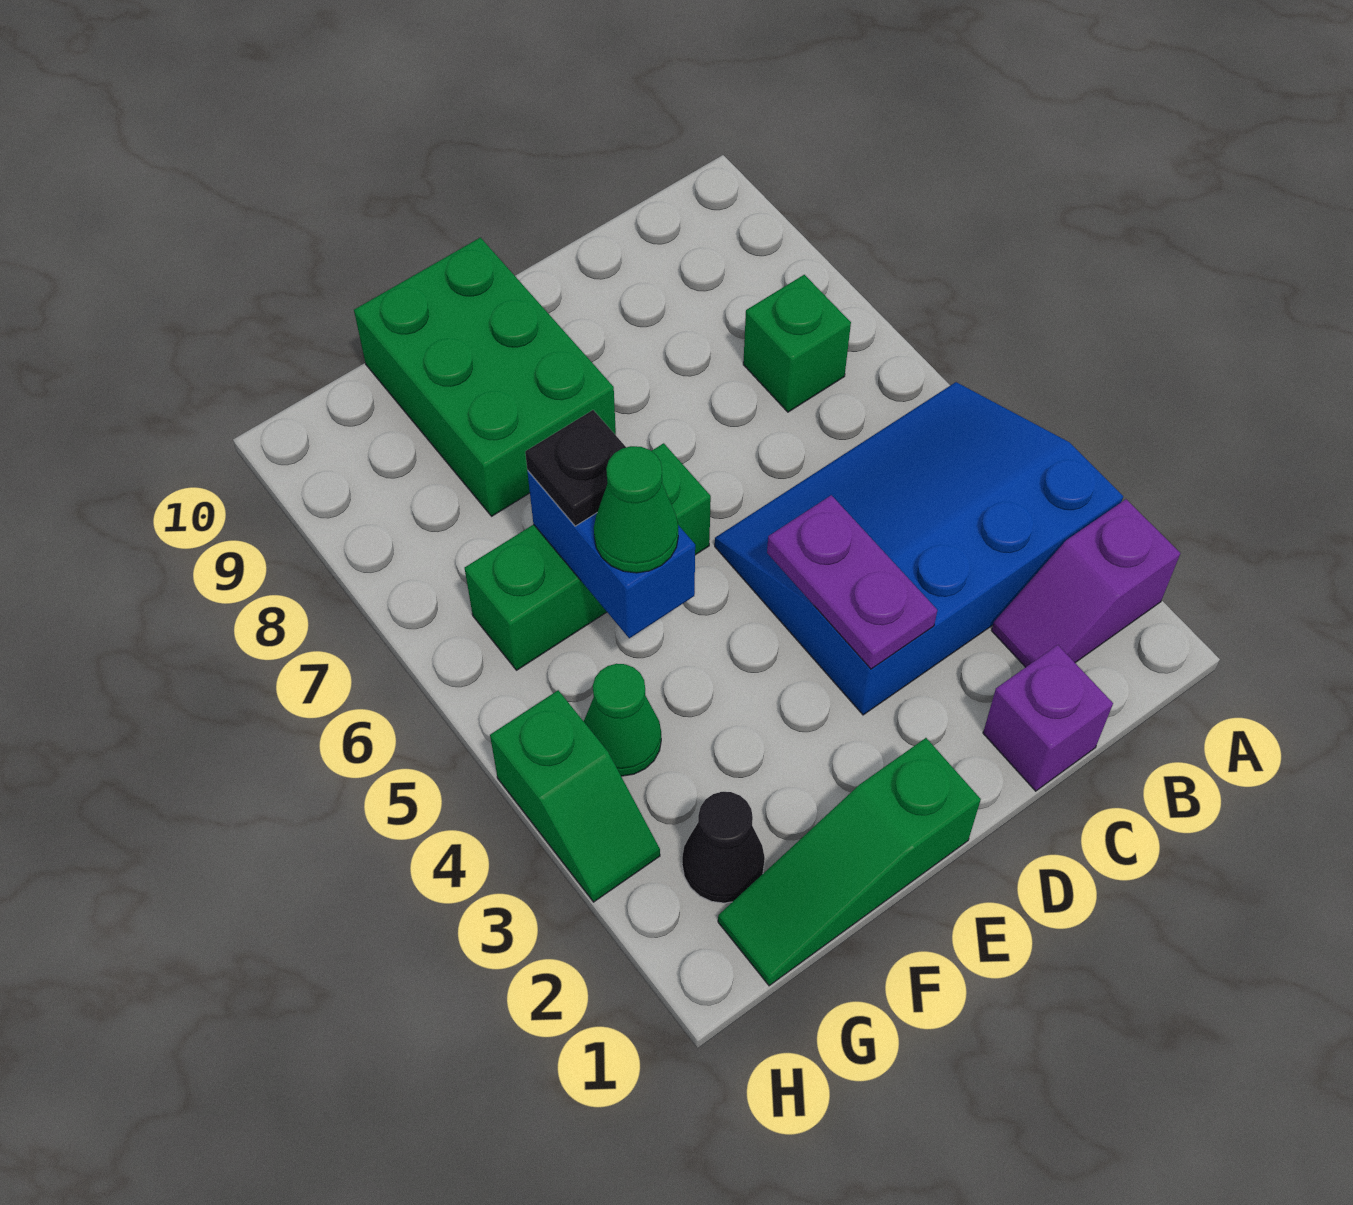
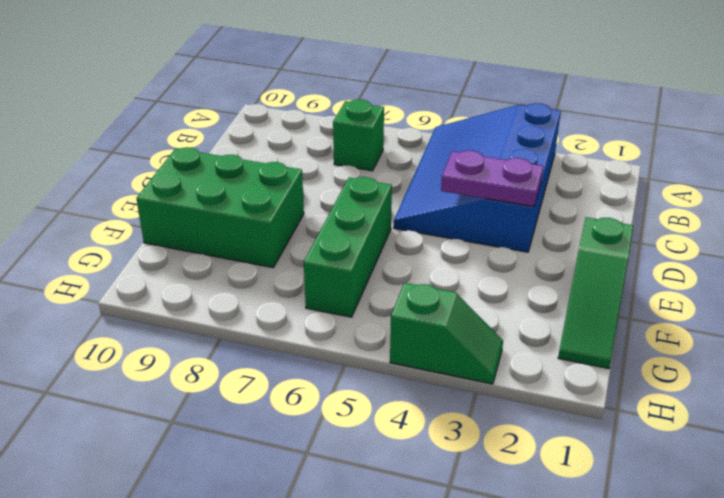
none -> purple 1x2 slope [992,499,1180,667]
none -> purple 1x1 brick [983,645,1113,791]
none -> black 1x1 cone [682,792,765,903]

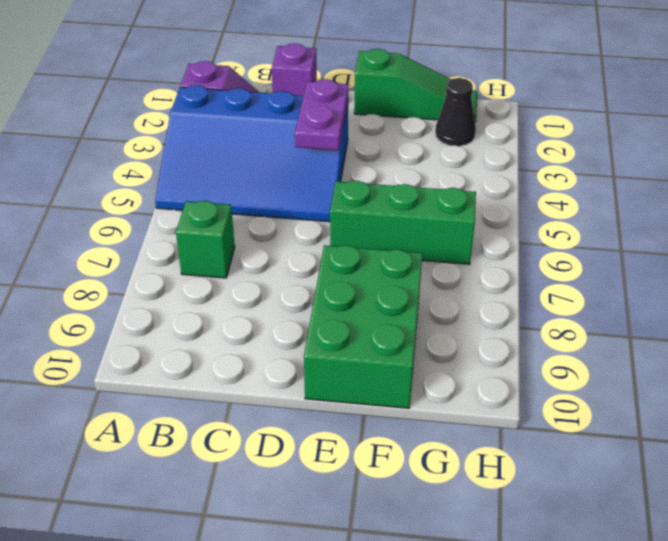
none -> green 1x1 cone [584,664,661,776]
none -> green 1x2 slope [490,690,660,902]
none -> blue 1x2 brick [527,471,695,638]

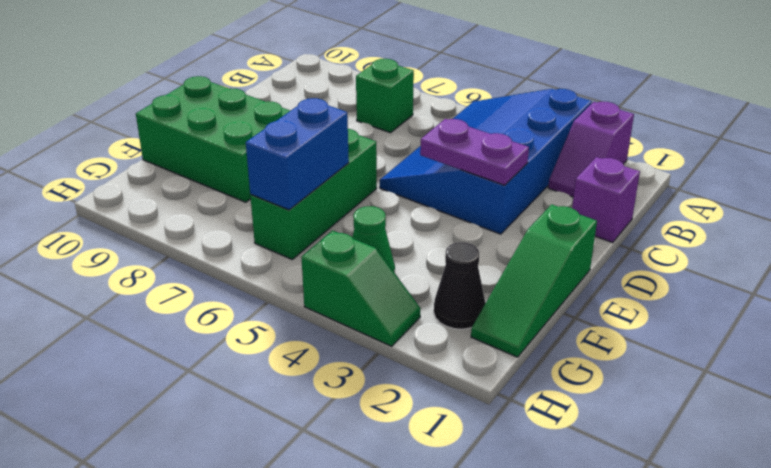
blue 1x2 brick [246,98,349,210] -> blue 1x2 brick turned to [527,471,695,638]
none -> green 1x1 cone [594,446,678,573]
none -> black 1x1 plate [525,410,626,526]

